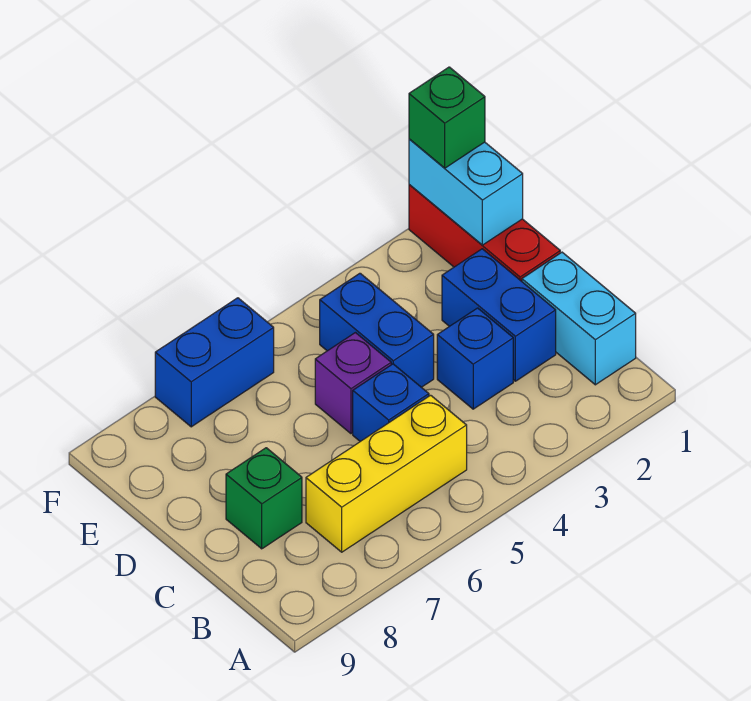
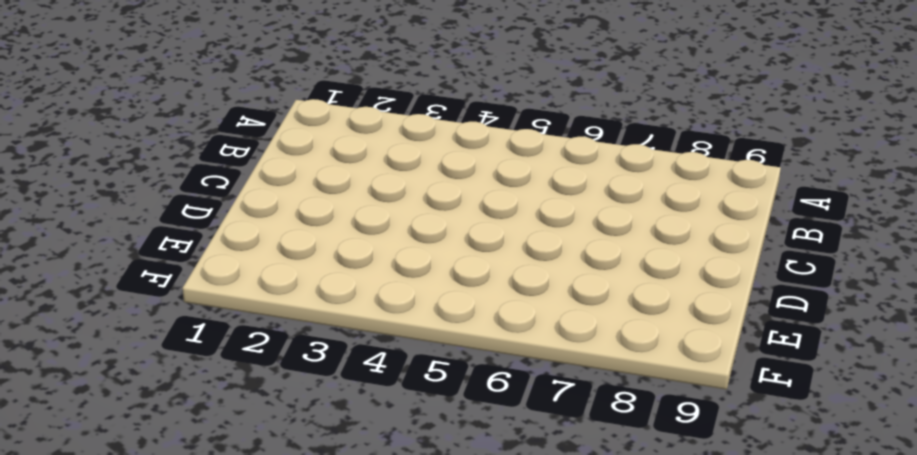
none -> cyan 1x2 brick [522,252,636,385]
none -> yellow 1x3 brick [306,395,467,552]
none -> blue 1x2 brick [442,249,556,381]

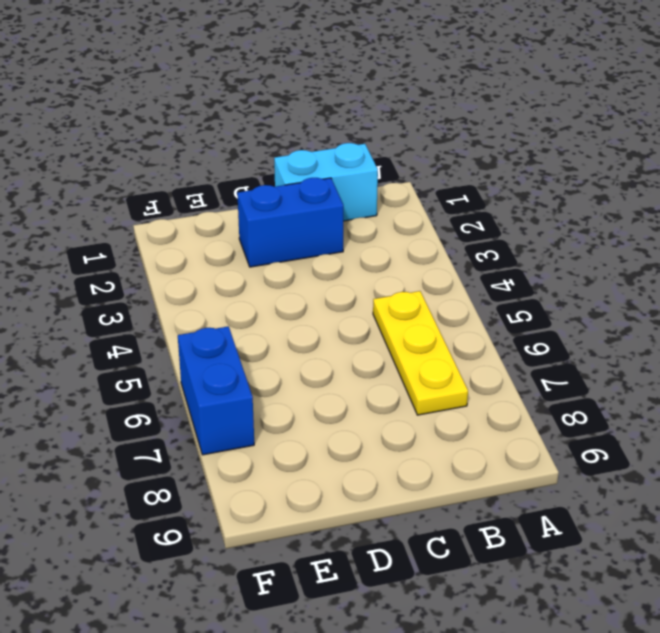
yellow 1x3 plate [373,291,468,415] -> yellow 1x3 brick [306,395,467,552]
none -> blue 1x1 brick [437,308,513,409]
none -> blue 1x1 brick [353,364,429,441]
none -> green 1x1 brick [226,448,302,549]

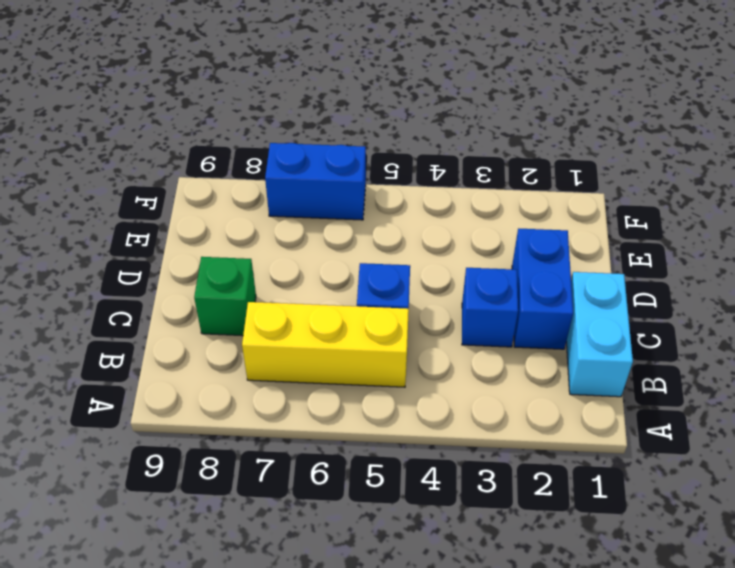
none -> red 1x3 brick [409,185,560,281]
none -> blue 1x2 brick [320,273,434,387]
none -> purple 1x1 brick [315,333,391,434]

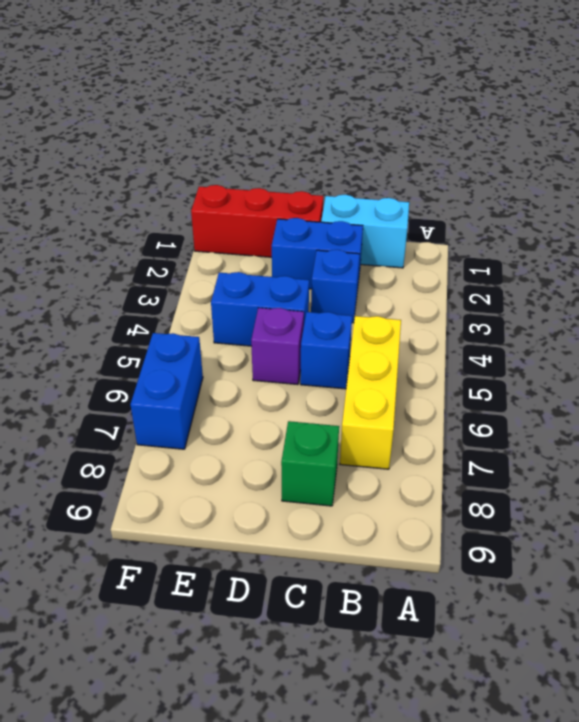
none -> cyan 1x2 brick [409,139,523,245]
none -> green 1x1 brick [409,67,485,168]

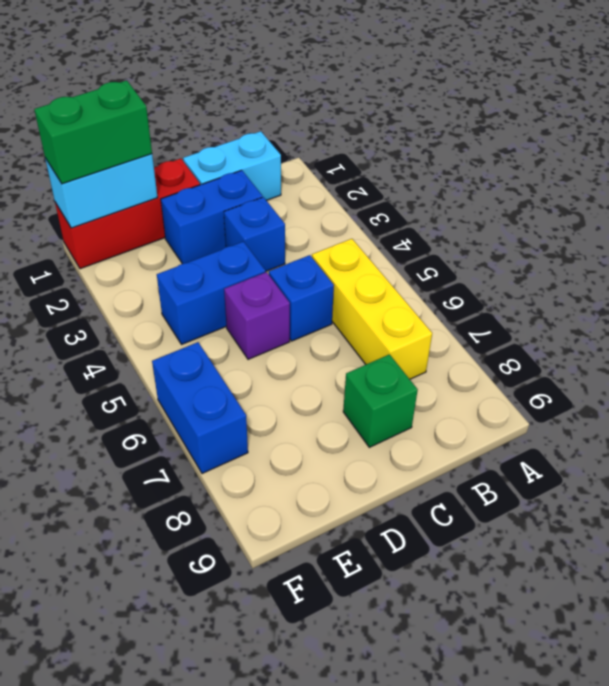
green 1x2 brick [34,80,152,184] -> green 1x1 brick [409,67,485,168]

